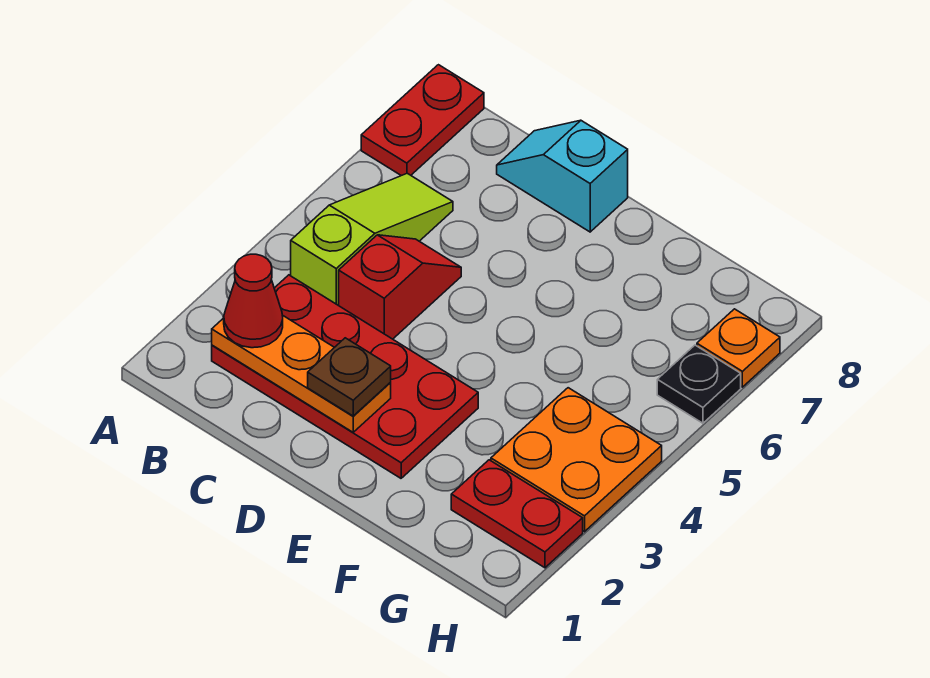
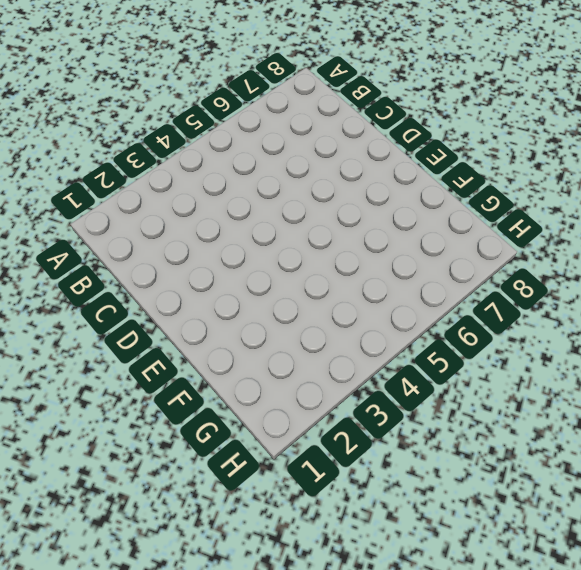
none -> red 1x2 plate [361,65,484,176]
none -> red 2x4 plate [212,275,478,478]
none -> lime 1x3 slope [291,173,453,306]

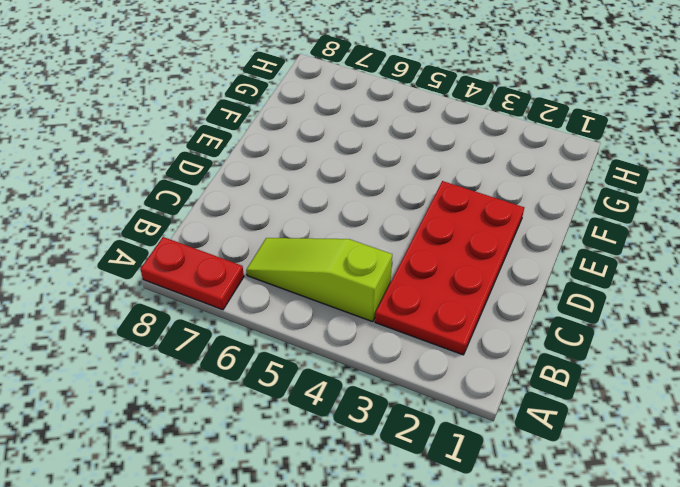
none -> red 1x2 slope [339,235,461,339]
none -> cyan 1x2 slope [497,120,628,232]
none -> red 1x2 plate [451,460,583,568]

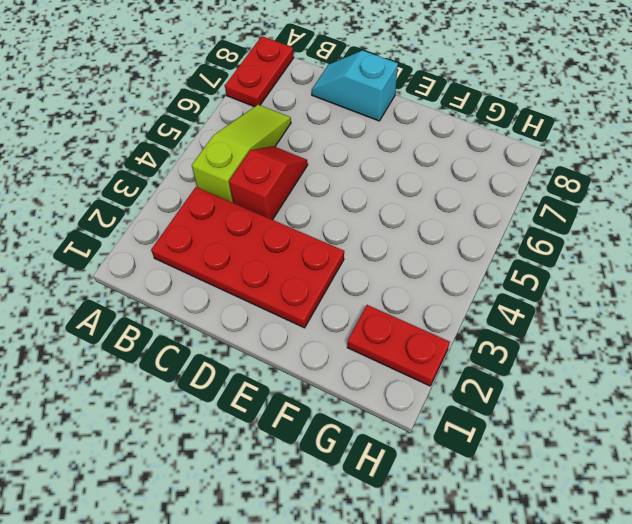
none -> orange 2x2 plate [491,388,662,532]
none -> black 1x1 plate [657,345,741,423]
none -> orange 1x1 plate [697,309,780,387]

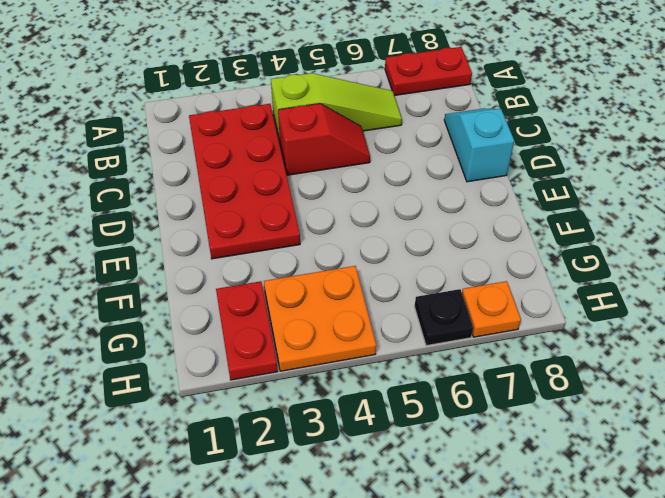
none -> orange 1x3 plate [212,315,391,432]
none -> red 1x1 cone [224,254,283,348]
none -> brown 1x1 plate [308,338,391,416]

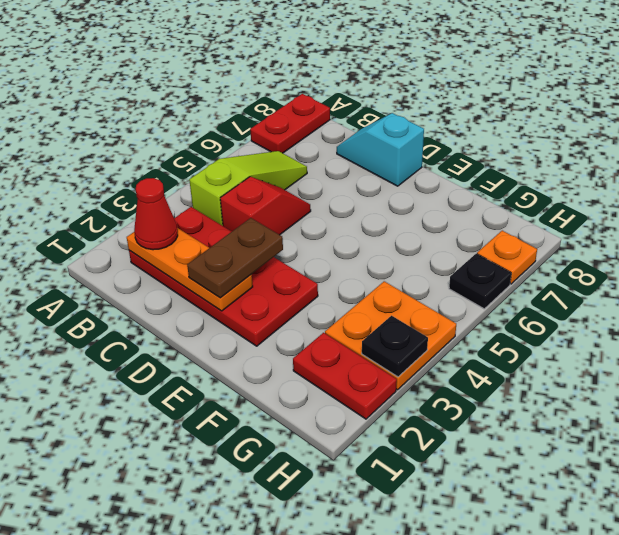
brown 1x2 plate [187,218,283,298] -> brown 1x1 plate [308,338,391,416]
black 1x1 plate [362,316,428,377] -> none

